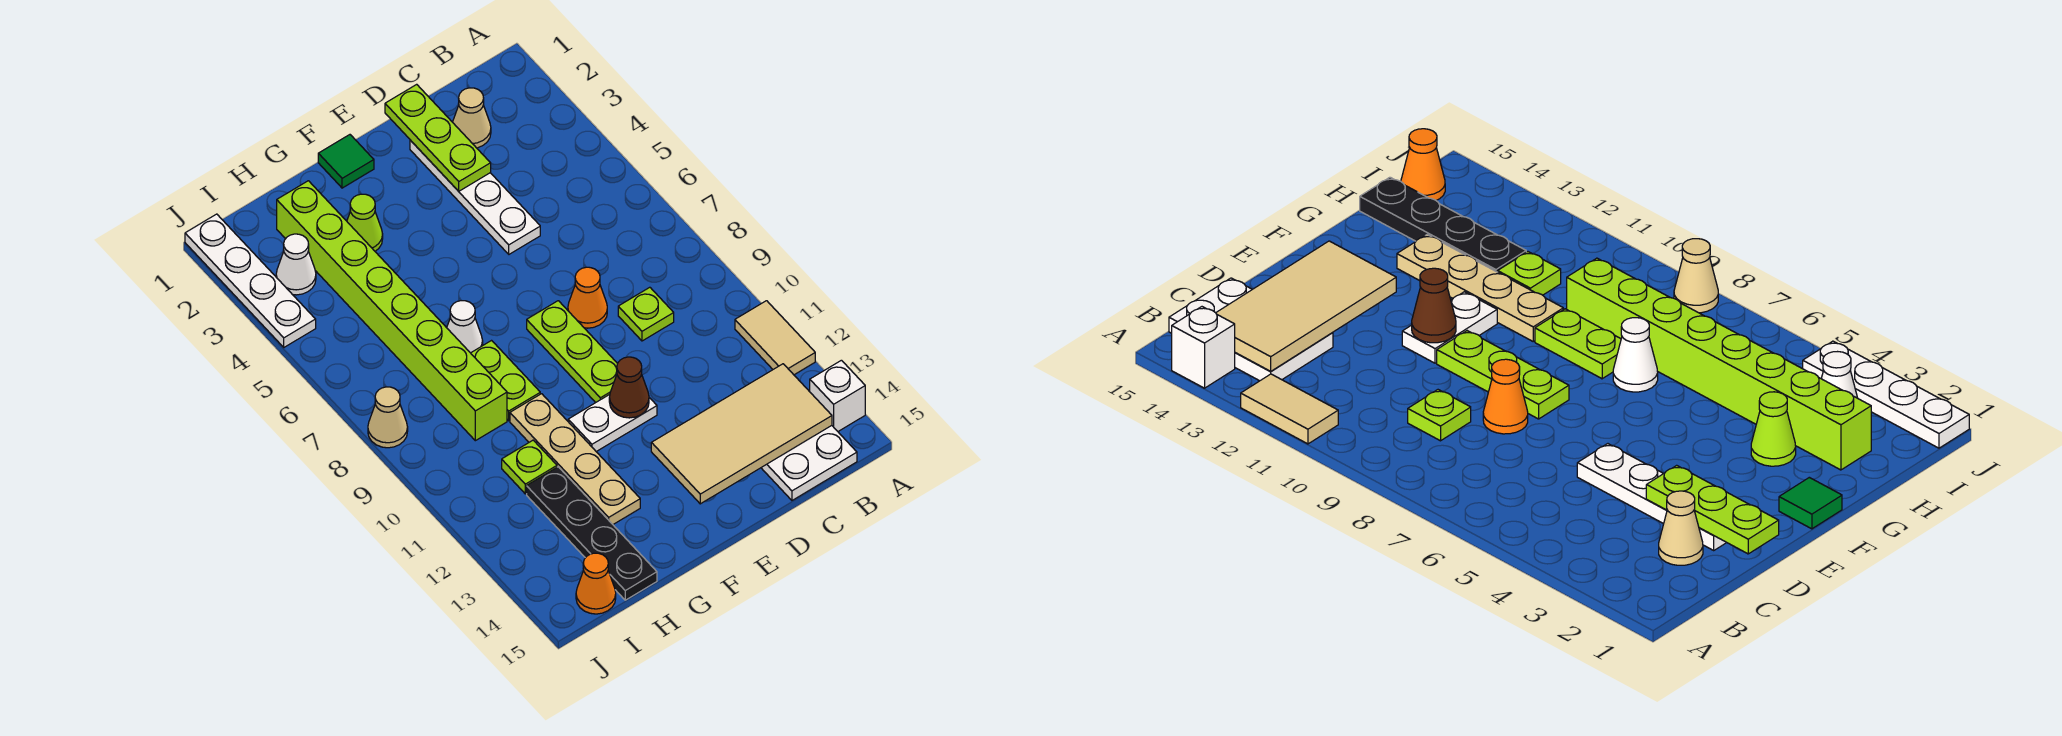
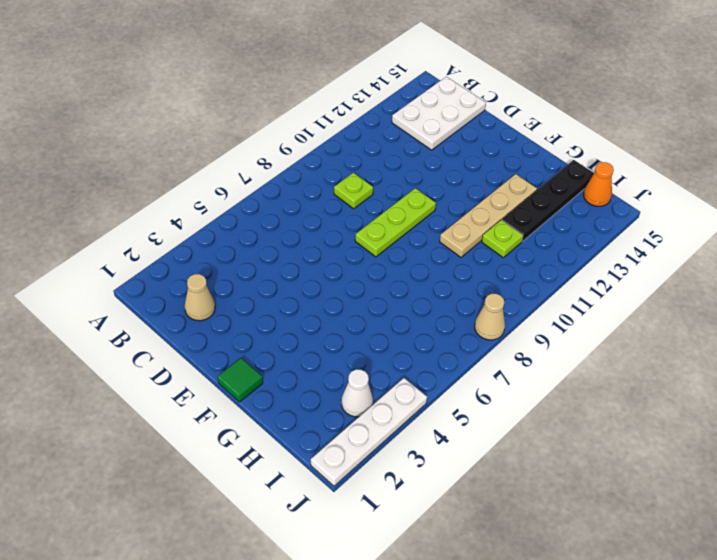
none -> tan 1x2 tile [735,301,815,375]
none -> white 1x1 brick [810,360,865,431]
none -> white 1x4 plate [410,140,540,254]

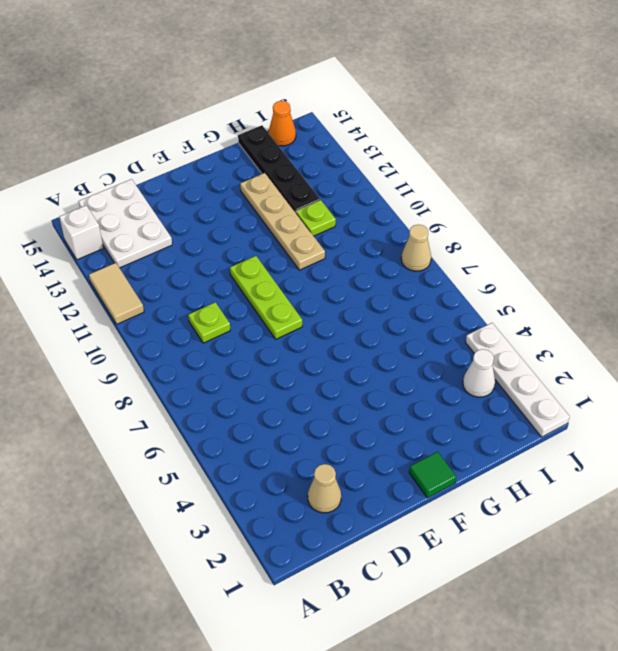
none -> white 1x4 plate [410,140,540,254]
none -> orange 1x1 cone [568,267,607,328]
none -> white 1x2 plate [568,394,657,452]

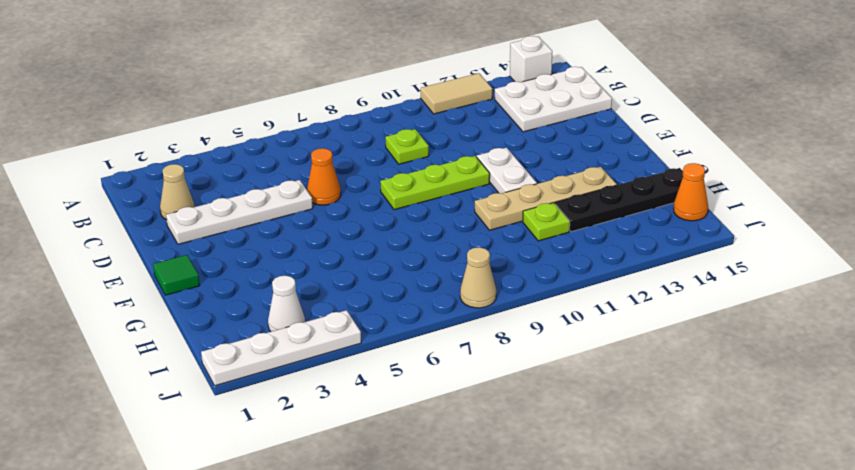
orange 1x1 cone [307,148,341,205] -> orange 1x1 cone moved to [568,267,607,328]
none -> lime 1x1 cone [347,194,383,251]
none -> white 1x1 cone [447,301,483,353]
none -> lime 1x2 plate [471,341,540,421]

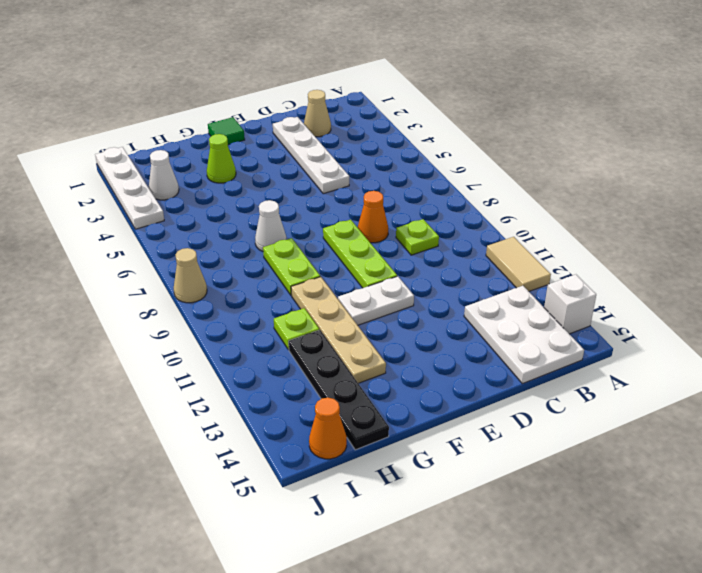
none -> lime 1x8 brick [277,181,507,441]
none -> tan 2x4 tile [651,364,832,504]
none -> lime 1x3 plate [385,84,491,191]

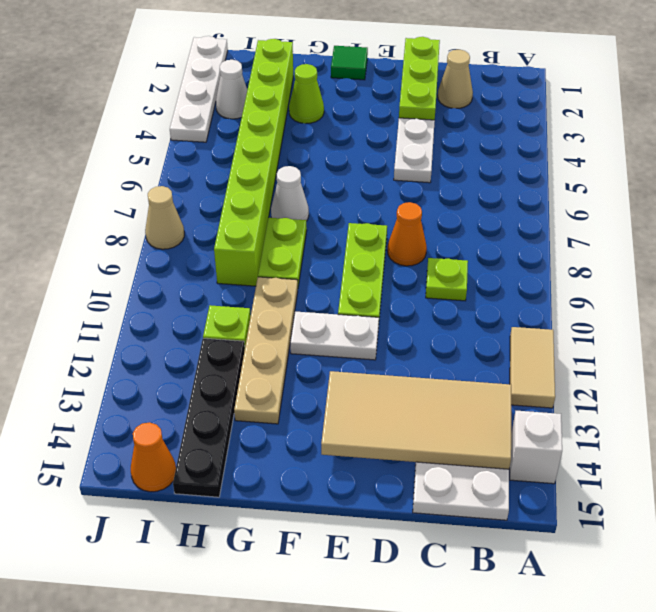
none -> brown 1x1 cone [609,357,649,418]

